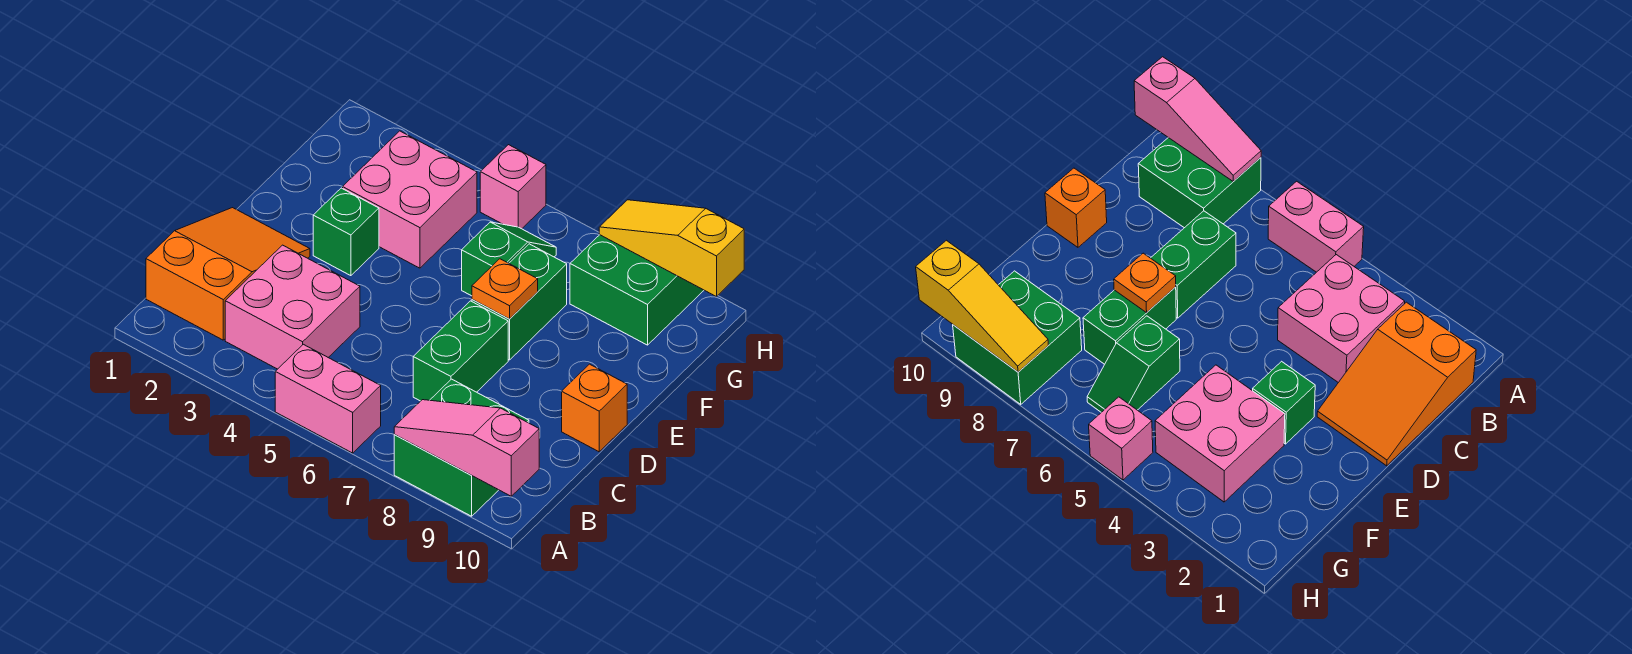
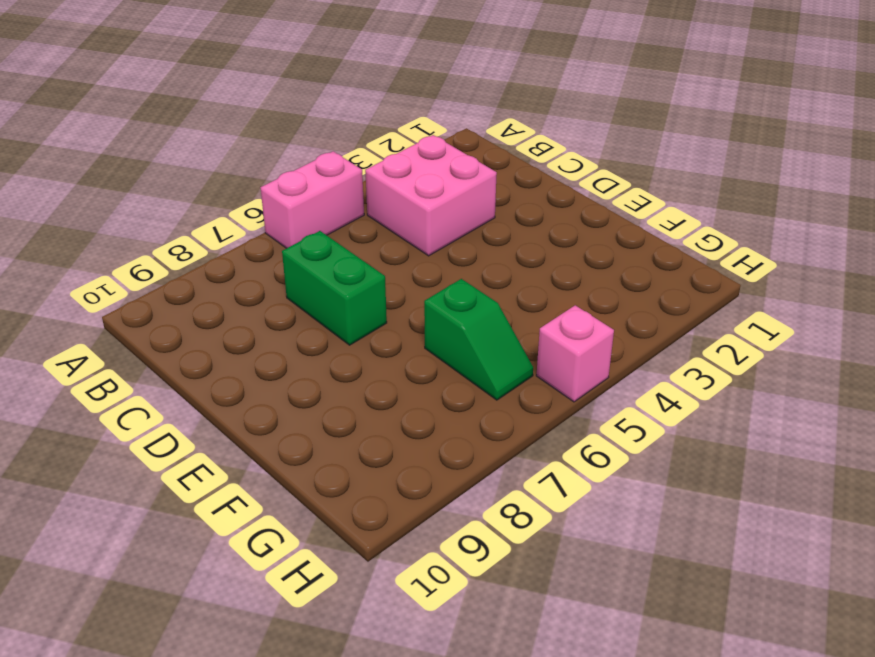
none -> green 2x2 brick [394,379,529,516]
none -> orange 2x3 slope [146,208,310,340]
none -> orange 1x1 brick [562,364,627,452]

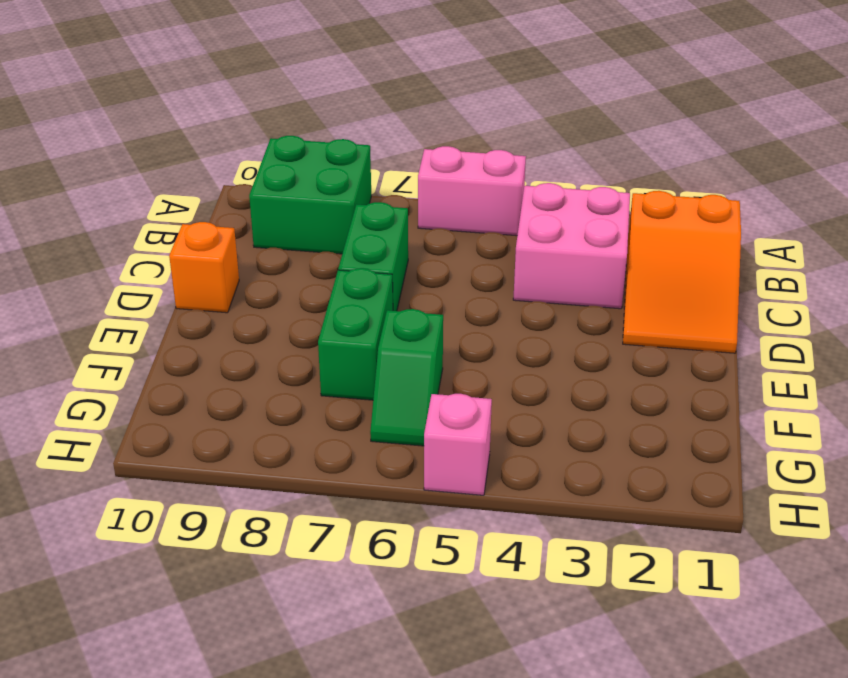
none -> green 1x1 brick [313,188,379,276]
none -> pink 2x2 brick [343,131,477,268]
none -> green 2x2 brick [570,235,704,345]

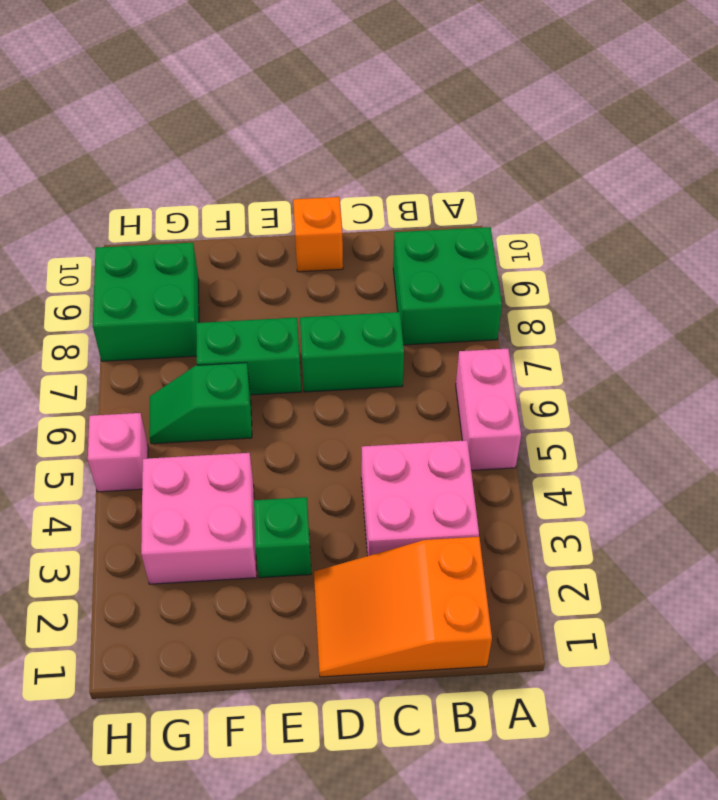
none -> pink 1x3 slope [394,400,539,496]
none -> orange 1x1 plate [472,259,538,319]
none -> yellow 1x3 slope [599,200,744,297]

